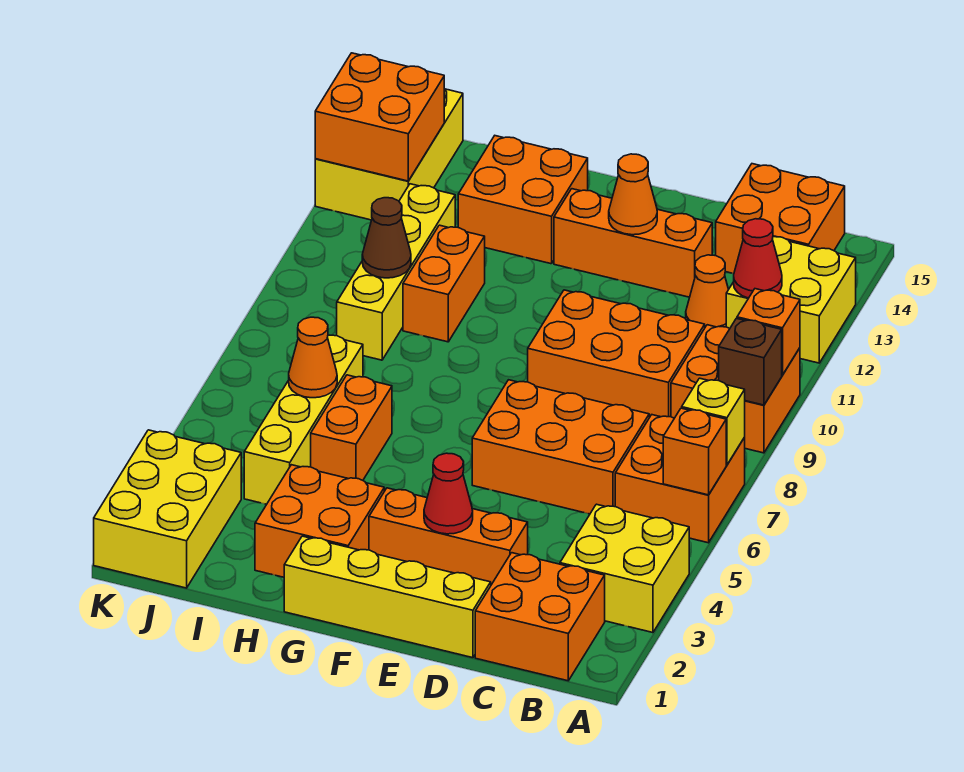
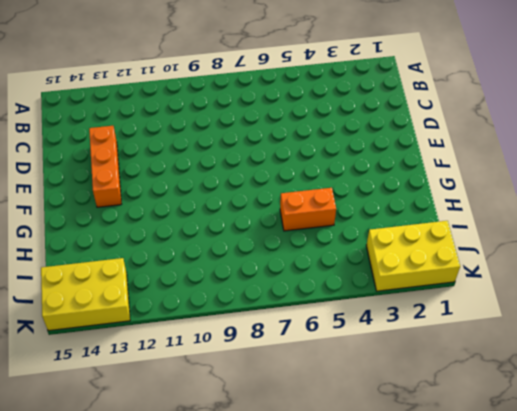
none -> yellow 2x2 brick [560,504,689,633]
none -> orange 2x2 brick [615,415,745,543]
none -> orange 2x2 brick [671,325,800,453]
none -> yellow 2x2 brick [726,237,856,363]

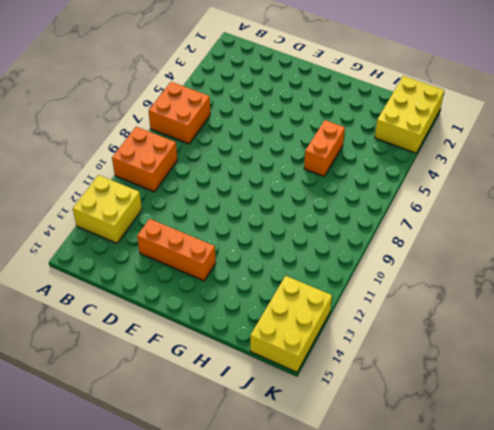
none -> yellow 2x2 brick [560,504,689,633]
none -> orange 2x2 brick [475,553,605,681]
none -> orange 2x2 brick [716,164,845,273]
none -> orange 2x3 brick [472,380,649,514]

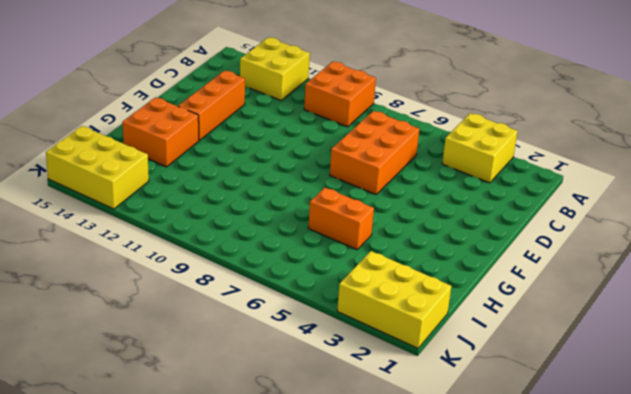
none -> orange 2x2 brick [615,415,745,543]
none -> orange 2x2 brick [475,553,605,681]
none -> orange 2x2 brick [716,164,845,273]
none -> orange 2x3 brick [528,290,705,418]

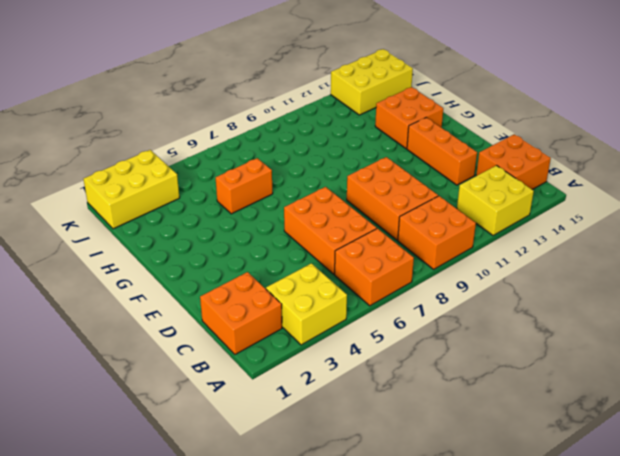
none -> orange 1x1 cone [686,255,729,327]
none -> yellow 1x4 brick [284,536,491,658]
none -> orange 1x3 brick [369,488,528,585]
none -> orange 2x2 brick [255,465,384,577]

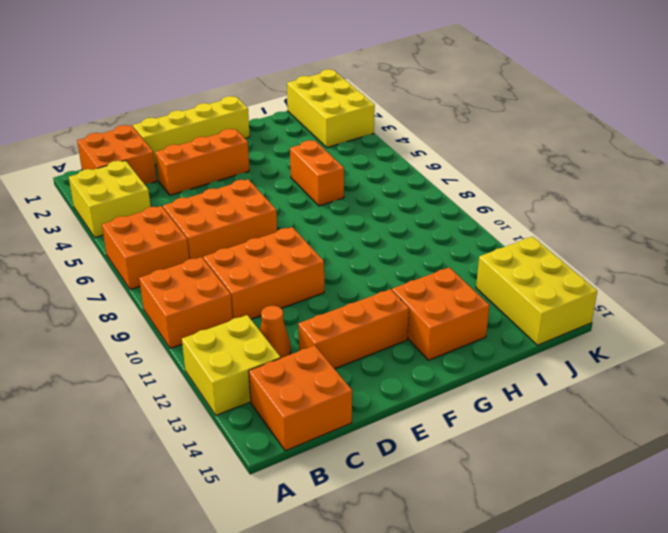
none -> orange 2x2 brick [255,465,384,577]
none -> orange 1x2 brick [403,225,485,342]
none -> yellow 1x4 brick [244,335,363,504]
none -> yellow 1x4 brick [337,184,455,360]

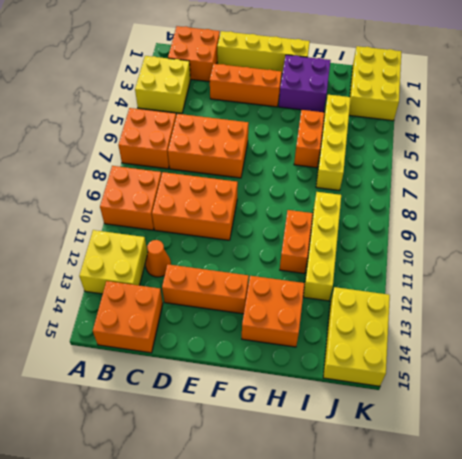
purple 2x2 brick [279,55,331,112] -> orange 2x2 brick [255,465,384,577]
none -> orange 1x1 brick [663,408,726,495]
none -> yellow 1x1 brick [682,378,745,465]
none -> brown 1x1 brick [719,318,782,405]
none -> orange 1x1 brick [737,289,800,375]

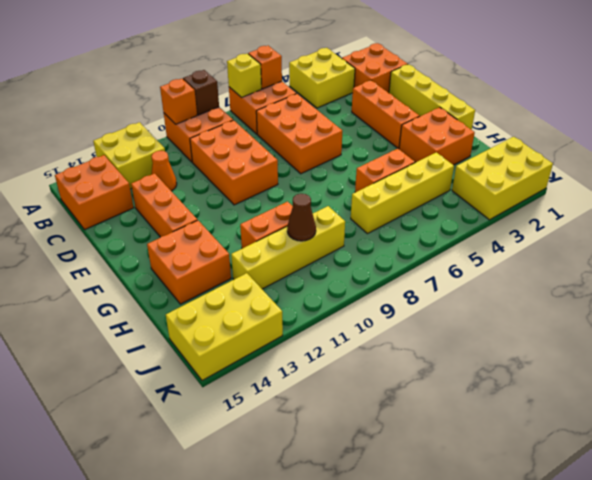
none -> red 1x1 cone [734,219,782,298]
none -> red 1x1 cone [424,453,473,534]
none -> orange 1x1 cone [609,154,657,235]
none -> orange 1x1 cone [289,317,337,398]

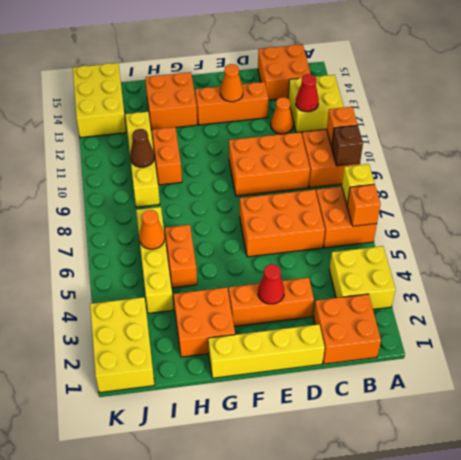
none -> orange 2x2 brick [315,53,444,181]

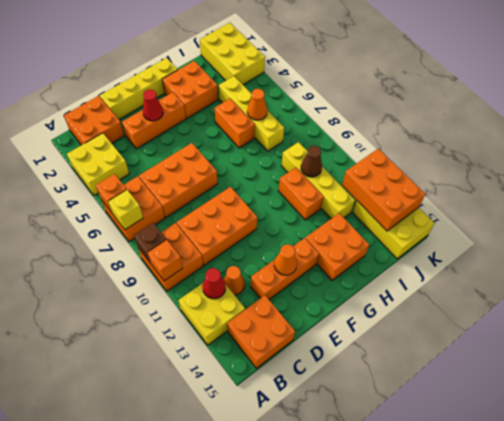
orange 2x3 brick [342,149,425,231] -> orange 2x2 brick [315,53,444,181]

